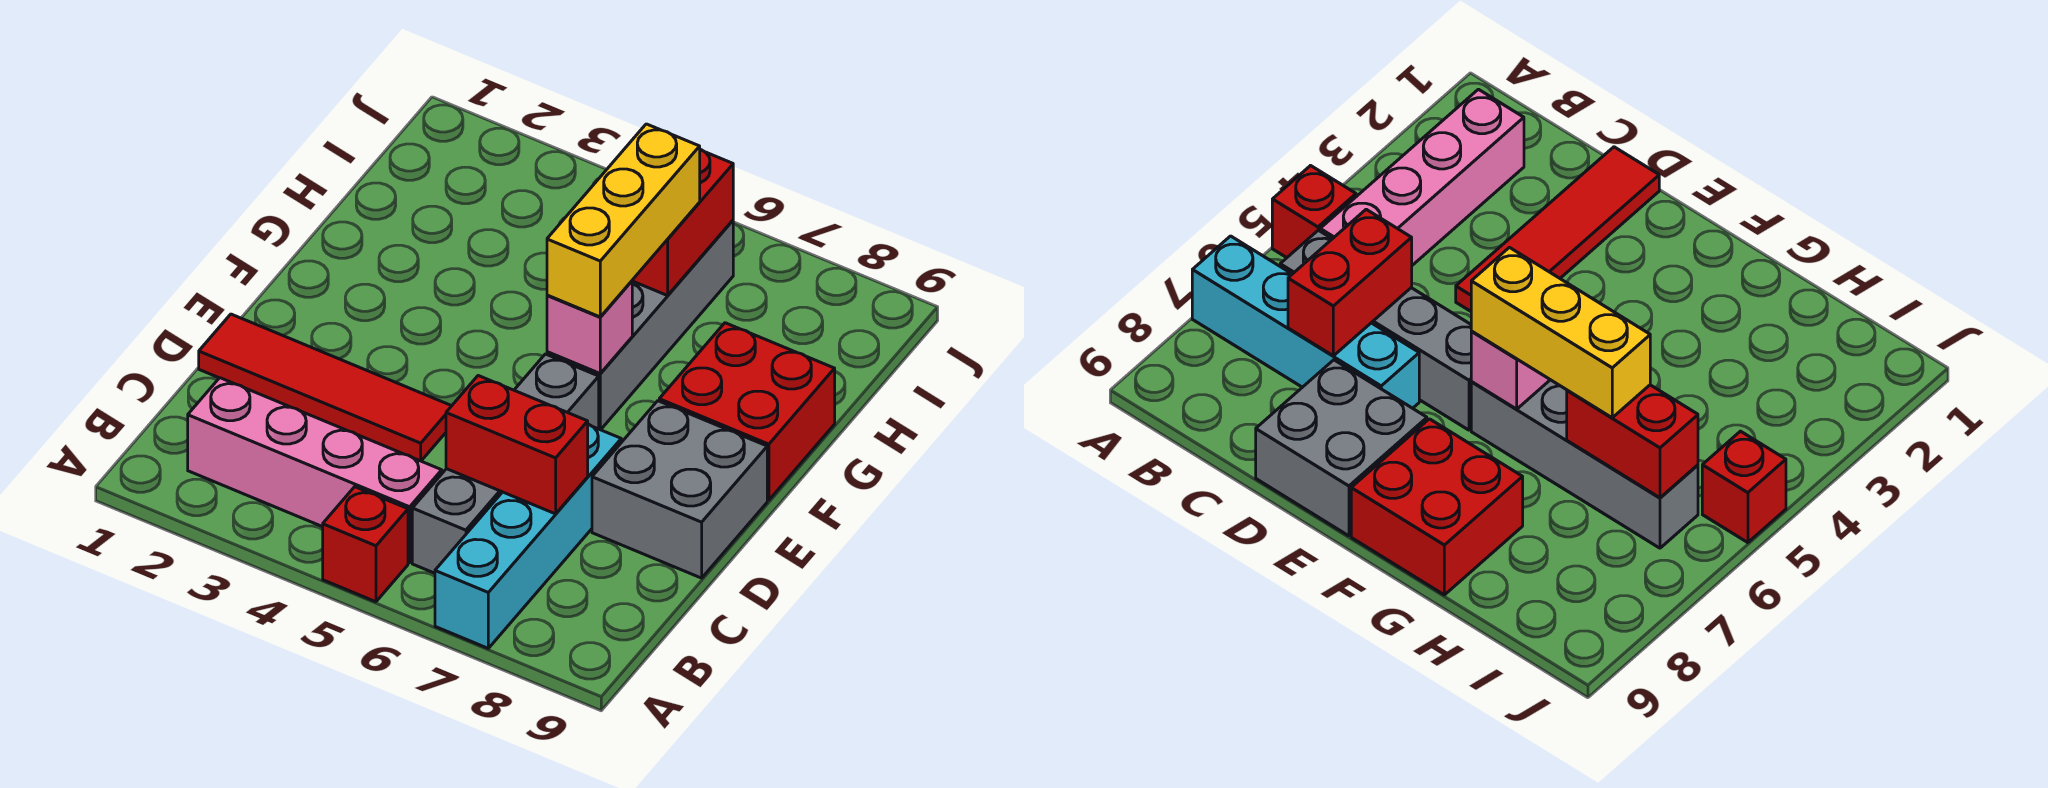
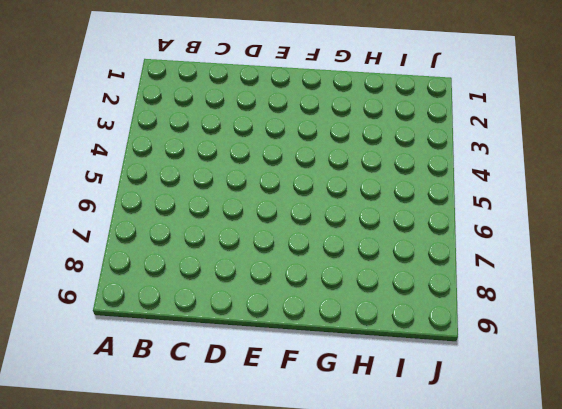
none -> red 1x1 brick [323,487,408,602]
none -> cyan 1x4 brick [435,424,621,648]
none -> pink 1x4 brick [188,378,442,563]

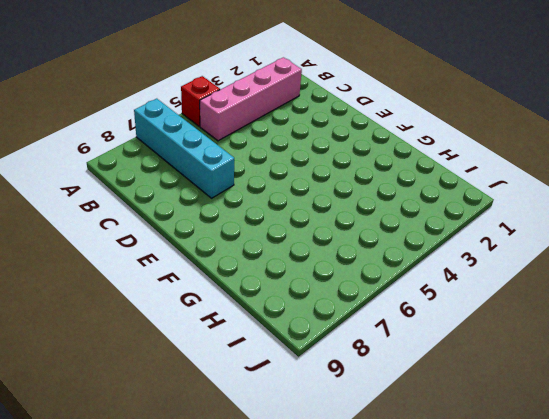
none -> grey 1x4 brick [412,354,599,573]
none -> red 1x4 tile [199,314,451,461]
none -> grey 2x2 brick [592,401,767,578]

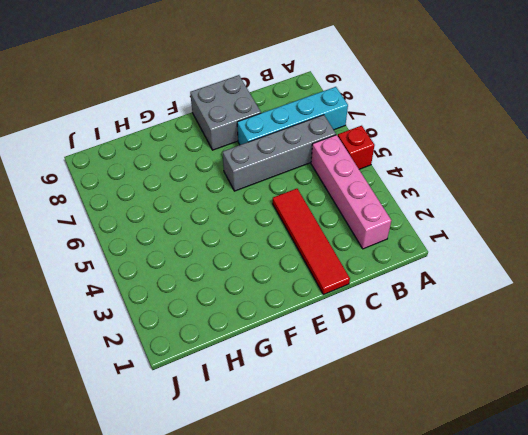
none -> grey 1x4 brick [547,220,733,430]
none -> red 2x2 brick [659,323,835,500]
none -> red 1x1 brick [1702,431,1786,543]

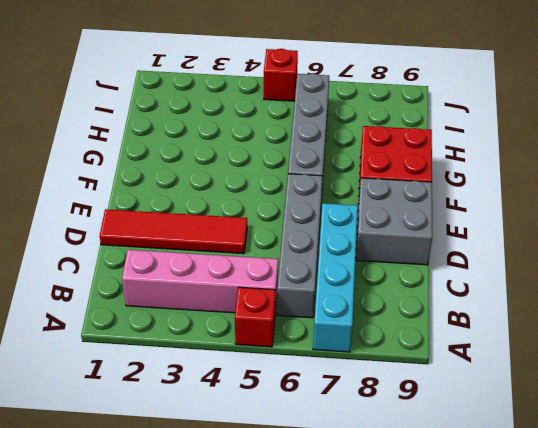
none -> red 1x2 brick [446,376,588,514]
none -> pink 1x1 brick [547,281,632,374]
none -> red 1x2 brick [632,149,733,296]

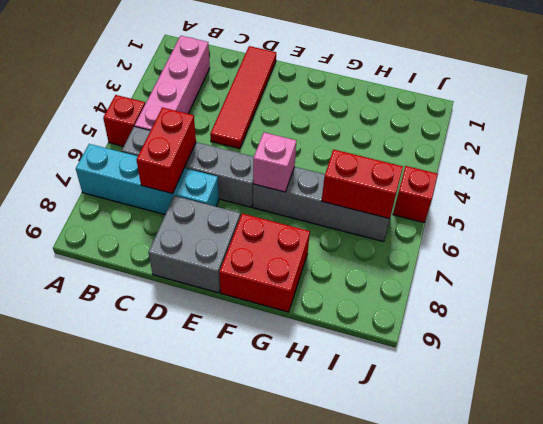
none -> yellow 1x3 brick [547,124,700,317]

